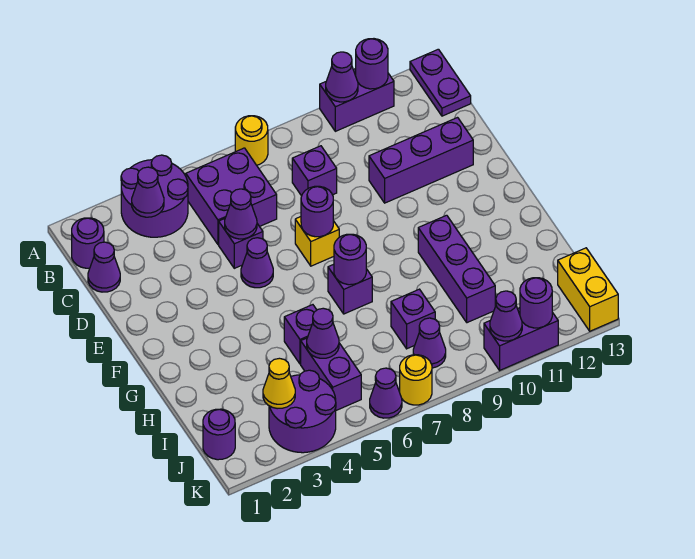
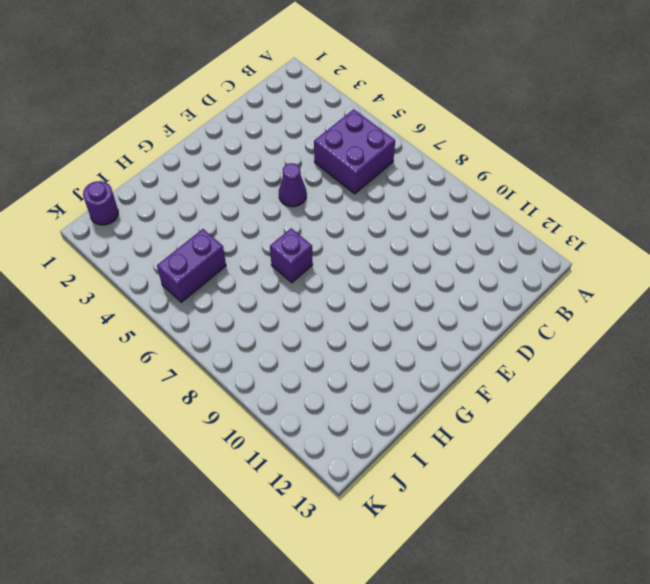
none -> purple 2x2 round brick [121,155,188,237]
none -> yellow 1x1 round brick [235,116,268,165]
none -> purple 1x2 brick [320,69,394,131]
none -> purple 1x2 plate [410,49,471,116]

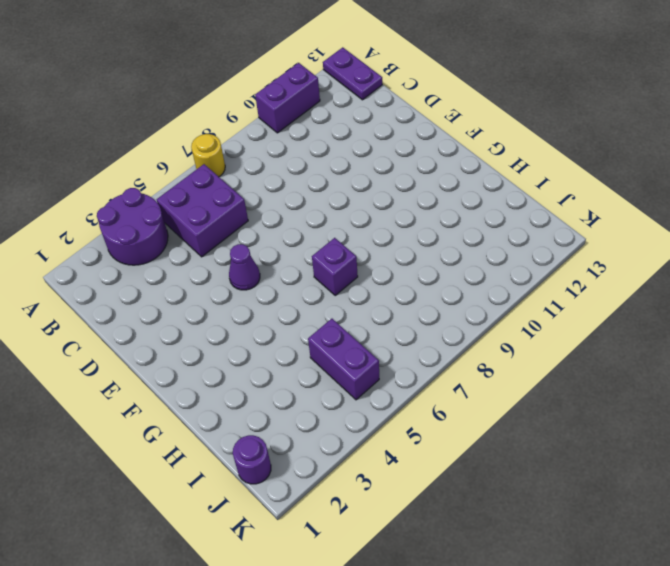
none -> purple 1x1 round brick [72,218,104,268]
none -> purple 1x1 cone [88,242,120,292]
none -> purple 1x1 brick [292,146,337,196]
none -> purple 1x1 brick [219,219,263,268]

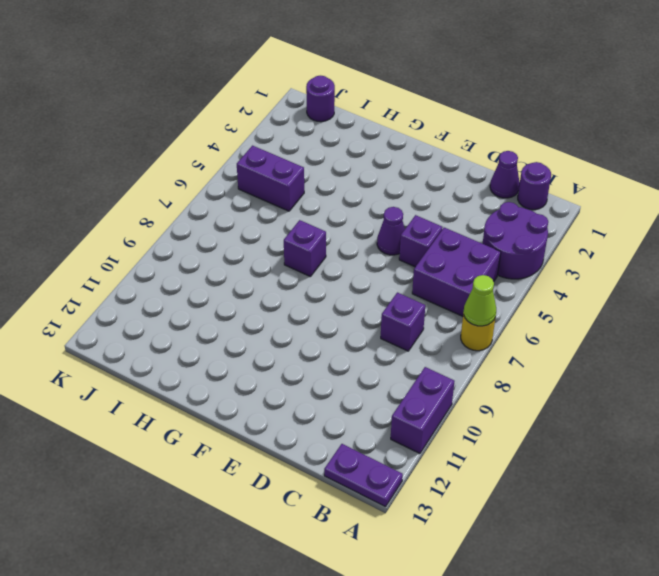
lime 1x1 cone [464,275,496,326] -> none
none -> purple 1x3 brick [369,118,473,203]
none -> yellow 1x1 brick [295,217,339,266]
none -> purple 1x3 brick [418,215,495,323]
none -> purple 1x1 brick [284,305,316,364]

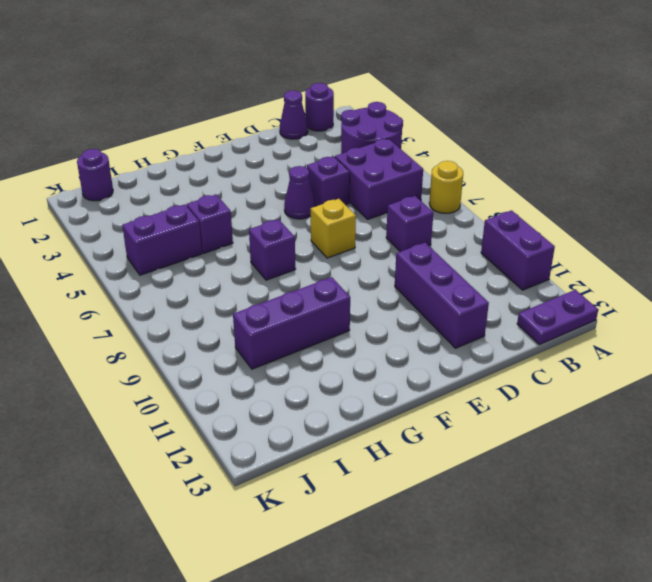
none -> purple 1x1 brick [391,289,435,349]
none -> purple 2x2 round brick [269,370,336,453]
none -> purple 1x1 cone [413,318,446,368]
none -> yellow 1x2 brick [558,248,618,331]

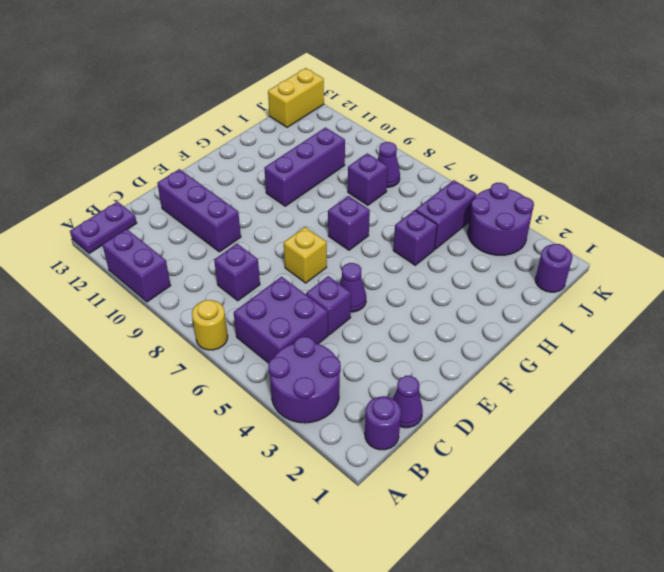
none -> purple 1x1 cone [370,368,402,418]
none -> yellow 1x1 round brick [400,355,432,405]
none -> purple 1x2 brick [484,308,558,370]
none -> purple 1x1 cone [326,52,358,102]

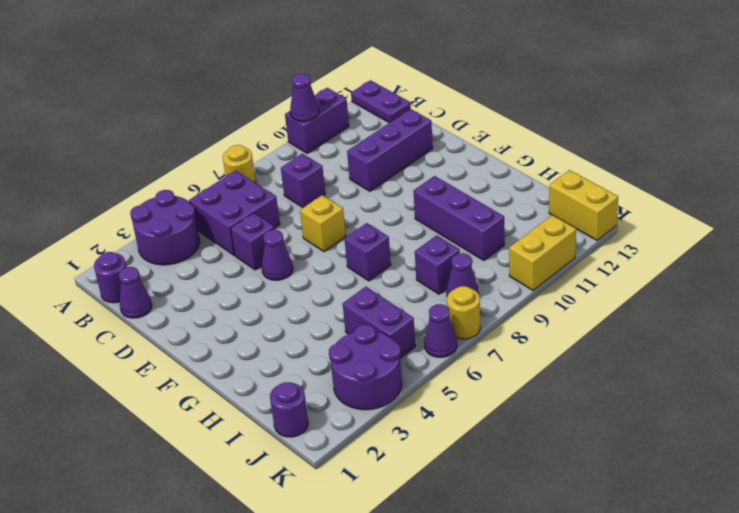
yellow 1x2 brick [509,215,576,290] -> purple 1x2 brick [484,308,558,370]
none -> purple 1x1 brick [284,305,316,364]
none -> purple 1x1 round brick [356,39,388,89]
none -> purple 1x1 cone [132,167,164,217]
none -> purple 1x1 cone [225,189,257,239]

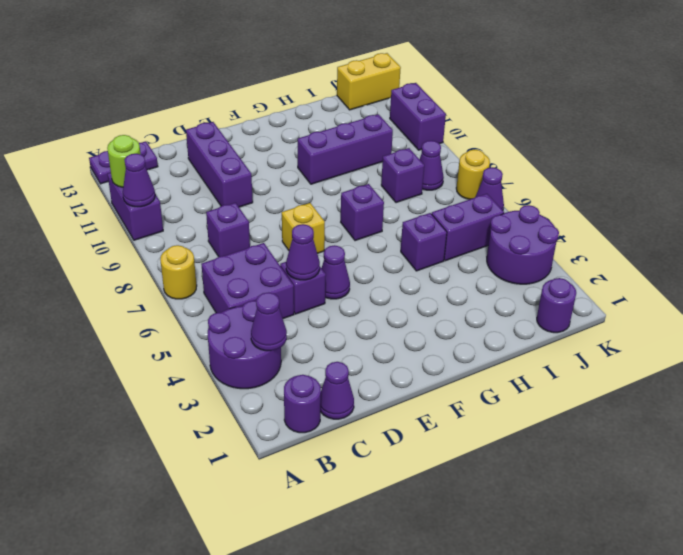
lime 1x1 round brick [107,135,140,187] -> purple 1x1 round brick [356,39,388,89]
none -> purple 1x1 round brick [301,186,333,237]
none -> purple 1x1 round brick [334,234,366,285]
none -> purple 1x1 cone [307,308,339,358]
none -> yellow 1x1 cone [263,358,295,409]

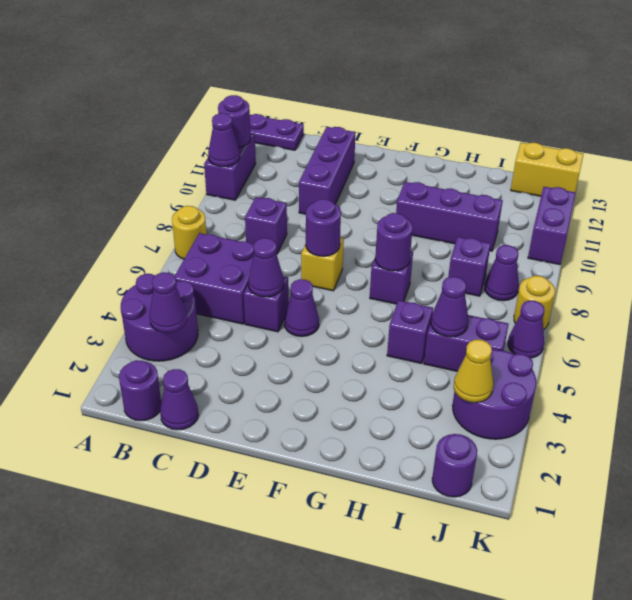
none -> purple 1x1 cone [490,291,522,341]
none -> purple 1x1 round brick [520,278,552,328]

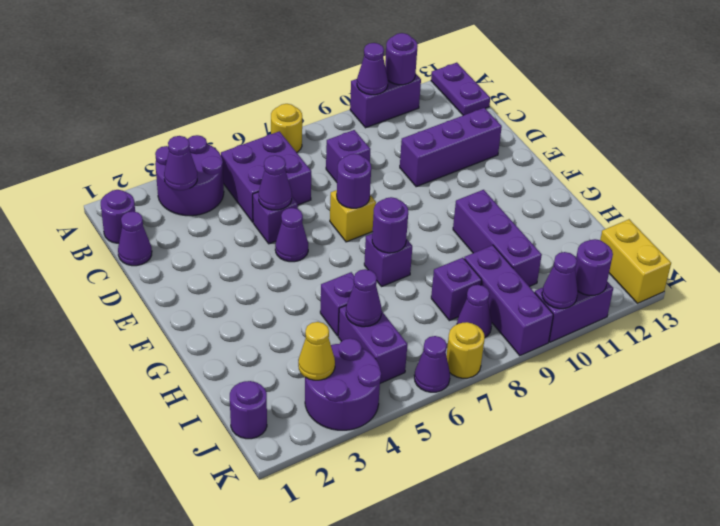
purple 1x3 brick [464,245,553,356] -> none

